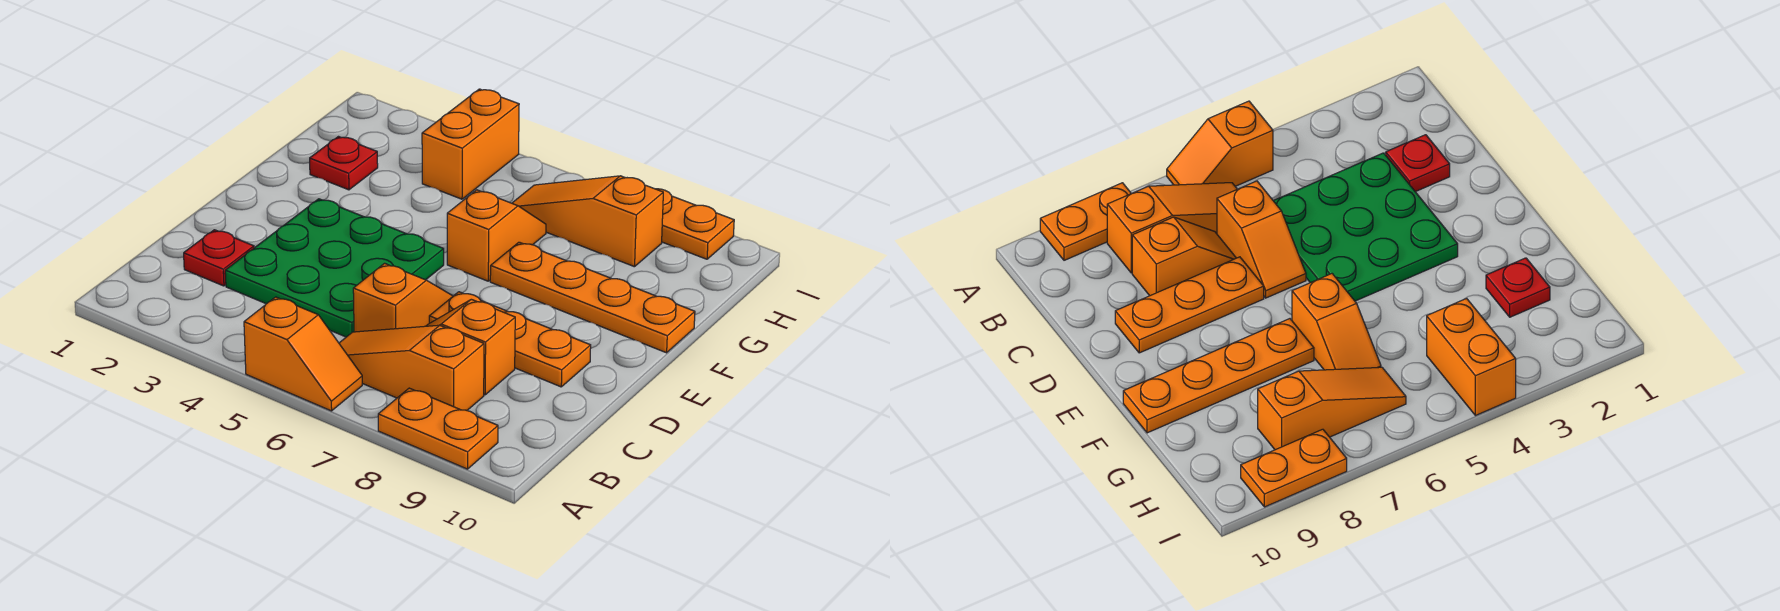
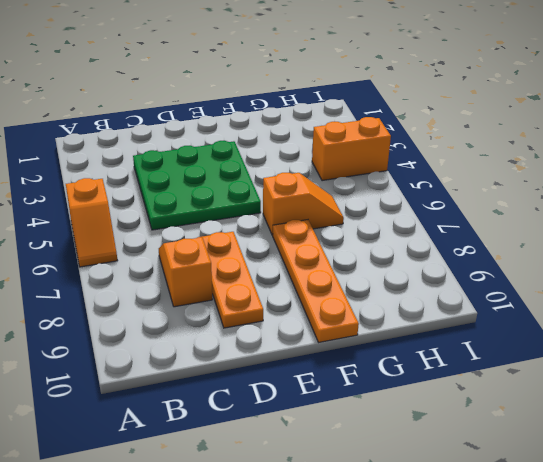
none -> orange 1x2 plate [378,388,498,469]
none -> orange 1x3 slope [339,325,484,410]
none -> red 1x1 plate [184,230,254,286]

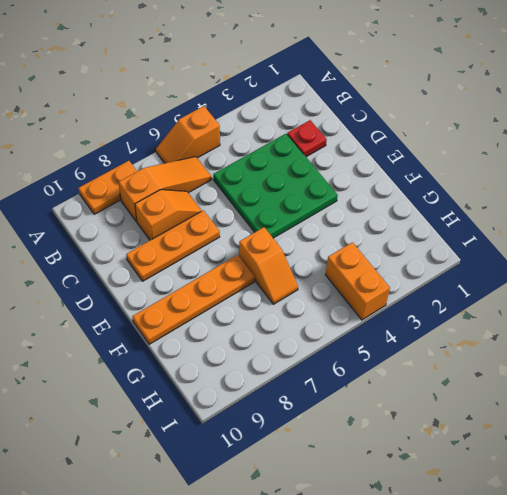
none -> orange 1x2 slope [353,263,453,332]
none -> red 1x1 plate [310,137,378,190]
none -> orange 1x3 slope [512,176,663,267]

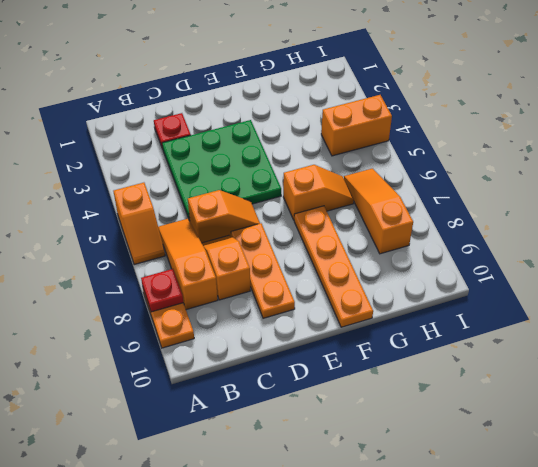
red 1x1 plate [141,269,183,312] -> red 1x1 plate moved to [310,137,378,190]
none -> orange 1x2 plate [657,189,734,259]

